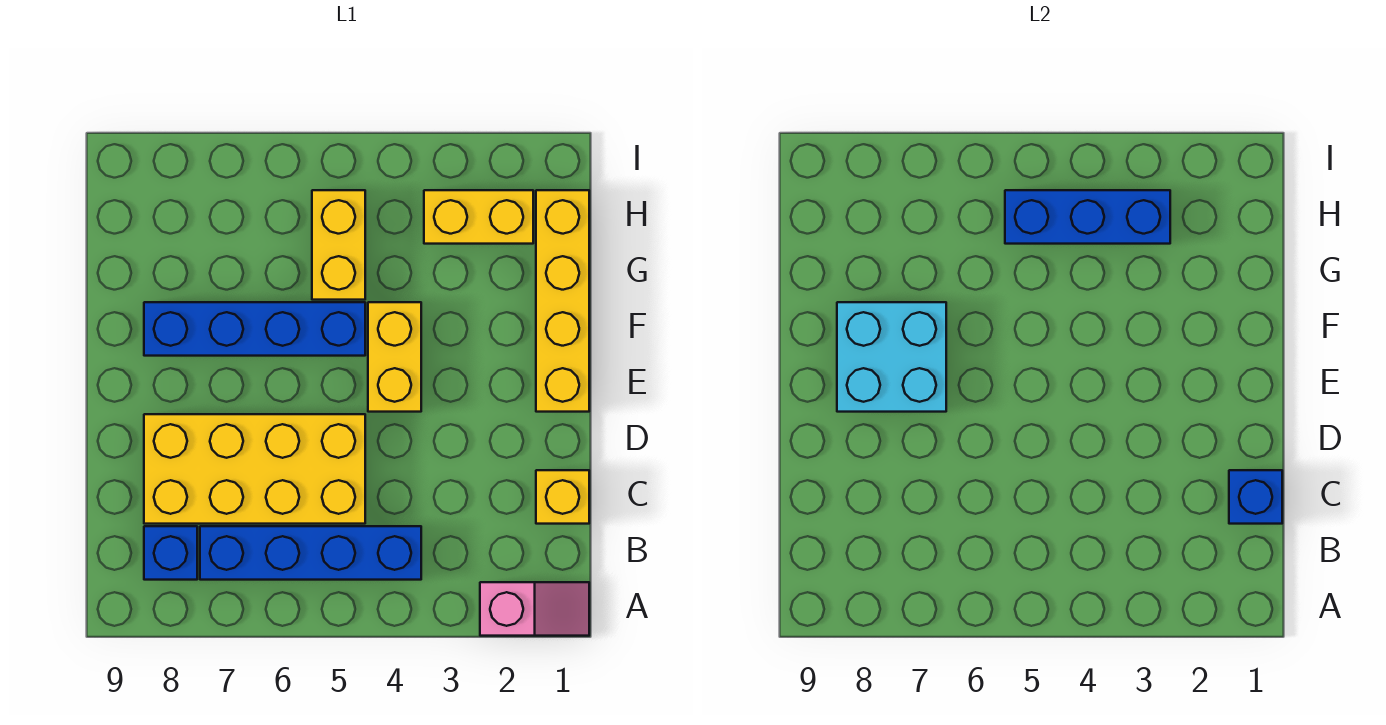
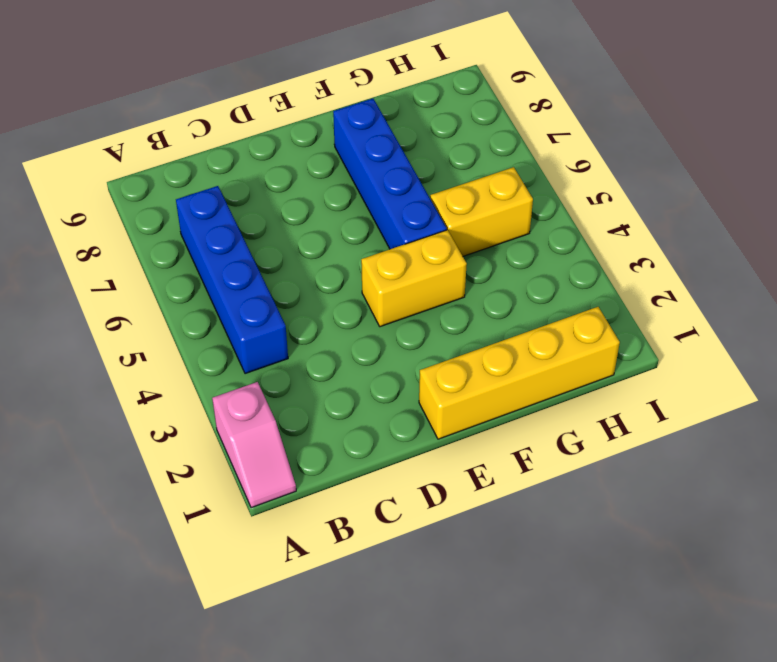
none -> blue 1x1 brick [144,526,197,580]
none -> yellow 1x1 brick [536,470,589,524]
none -> yellow 2x4 brick [144,414,365,524]

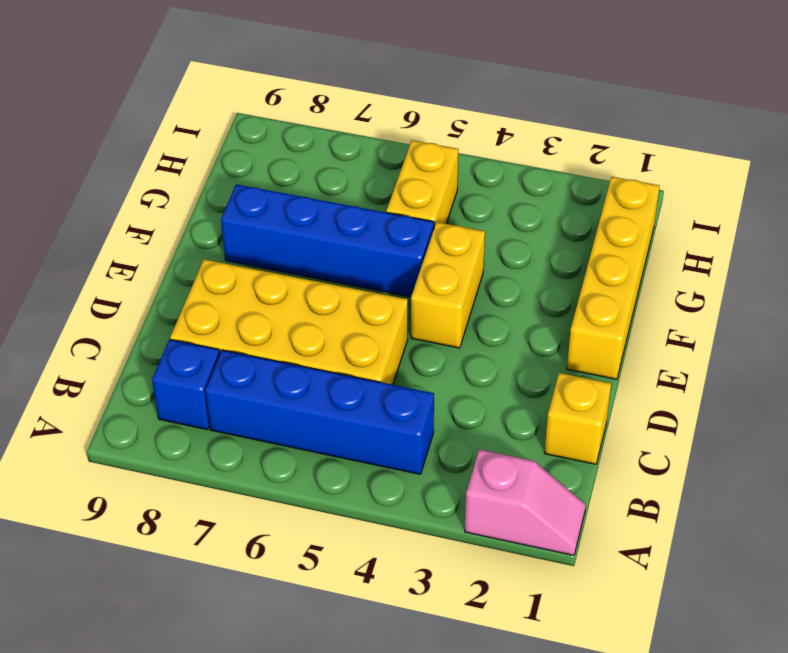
none -> yellow 1x2 brick [424,190,533,244]
none -> blue 1x1 brick [1229,470,1282,524]
none -> cyan 2x2 brick [837,302,946,412]

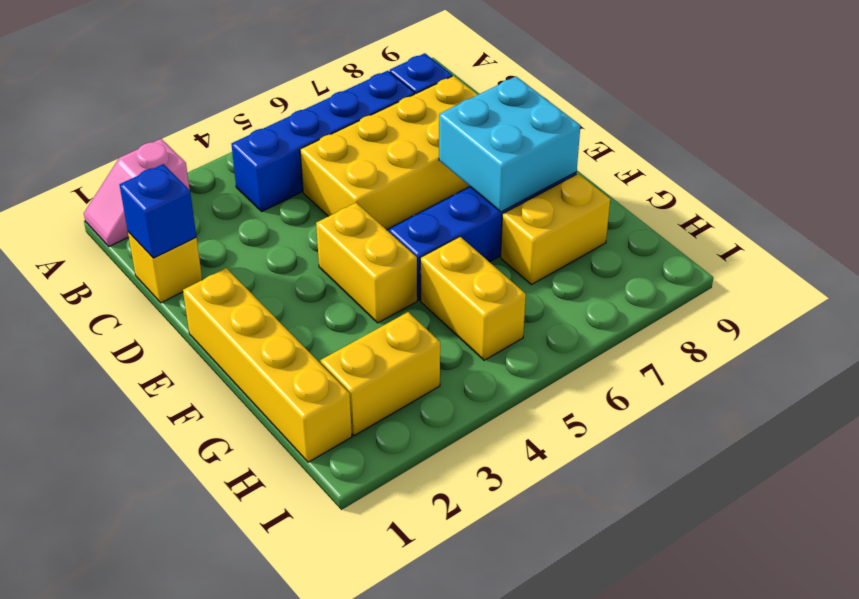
yellow 1x2 brick [501,174,610,285] -> none
none -> blue 1x3 brick [1005,190,1170,244]

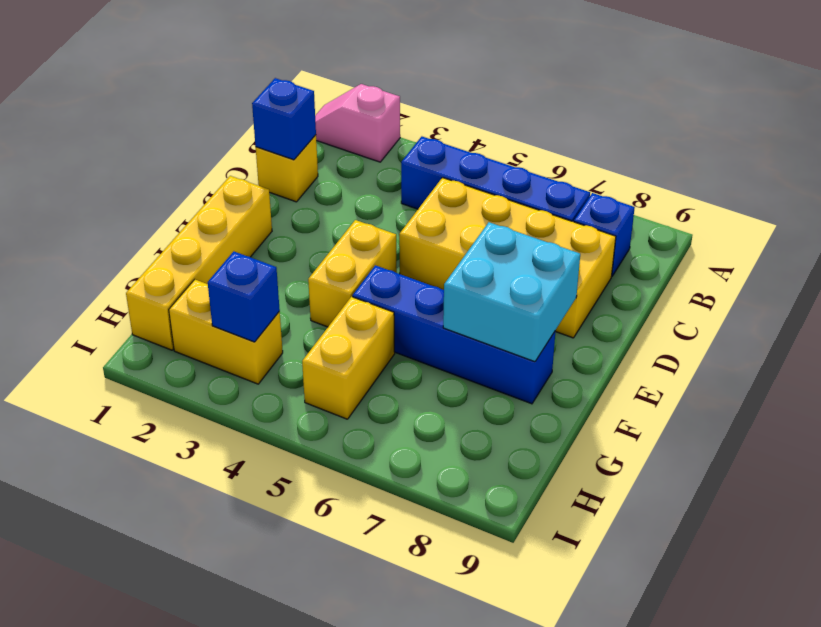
blue 1x1 brick [208,252,280,342] -> blue 1x3 brick [1005,190,1170,244]

